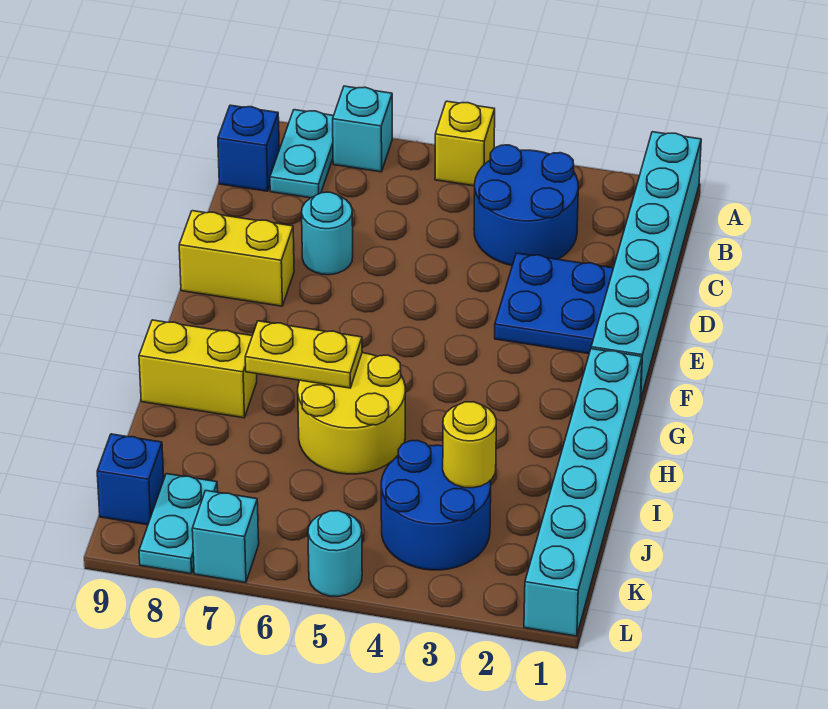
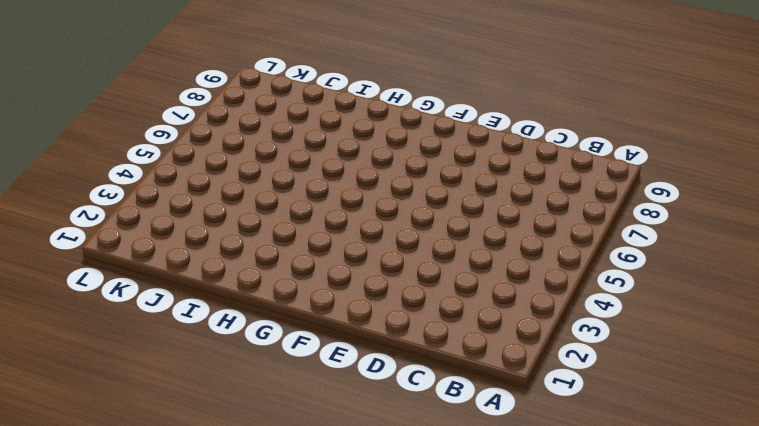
none -> cyan 1x6 brick [591,132,701,400]
none -> yellow 1x1 brick [435,101,495,186]
none -> cyan 1x1 brick [333,86,392,172]

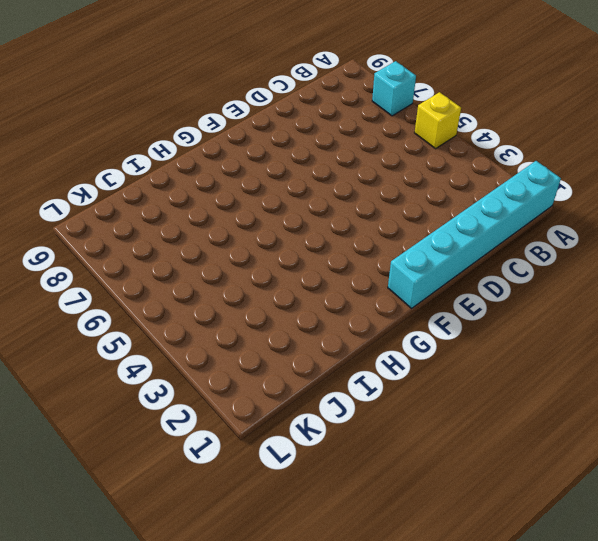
none -> cyan 1x2 plate [270,110,334,198]
none -> blue 2x2 round brick [474,145,578,265]
none -> blue 1x1 brick [218,105,279,191]

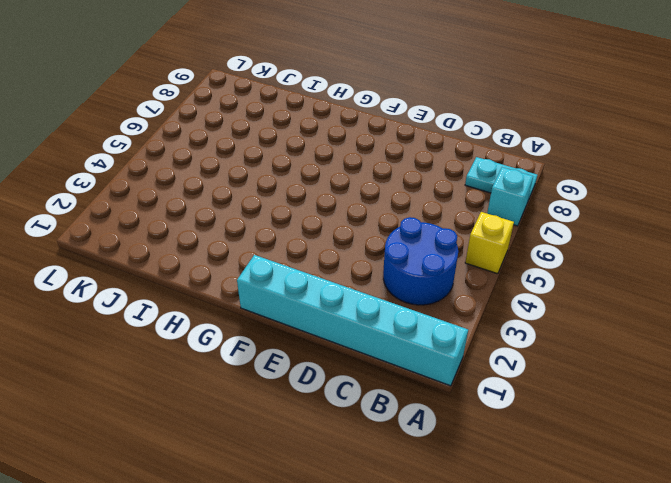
none -> blue 1x1 brick [218,105,279,191]
none -> blue 2x2 plate [495,253,613,354]
none -> cyan 1x1 round brick [302,192,353,275]

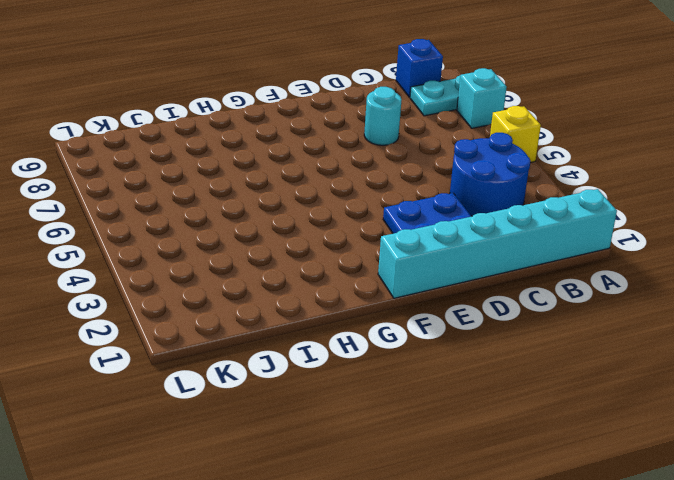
none -> yellow 1x2 brick [179,211,294,306]
none -> cyan 1x6 brick [524,349,642,636]
none -> yellow 2x2 round brick [298,353,405,474]

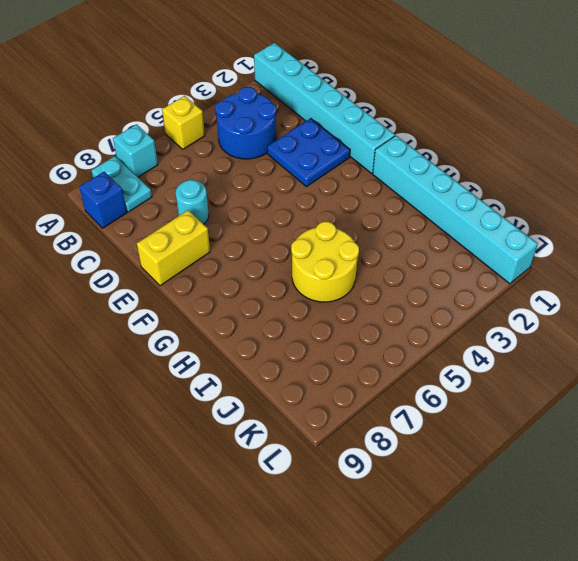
none -> yellow 1x2 brick [139,320,257,418]
none -> blue 2x2 round brick [381,441,491,570]
none -> cyan 1x2 plate [139,474,218,574]

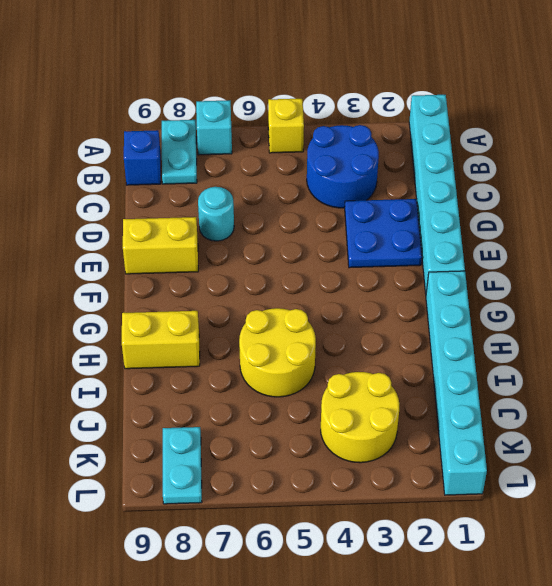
yellow 2x2 round brick [321,372,399,463] -> blue 2x2 round brick [381,441,491,570]
none -> blue 1x1 brick [97,434,164,525]
none -> cyan 1x1 round brick [308,511,362,597]
none -> cyan 1x1 brick [192,491,259,583]

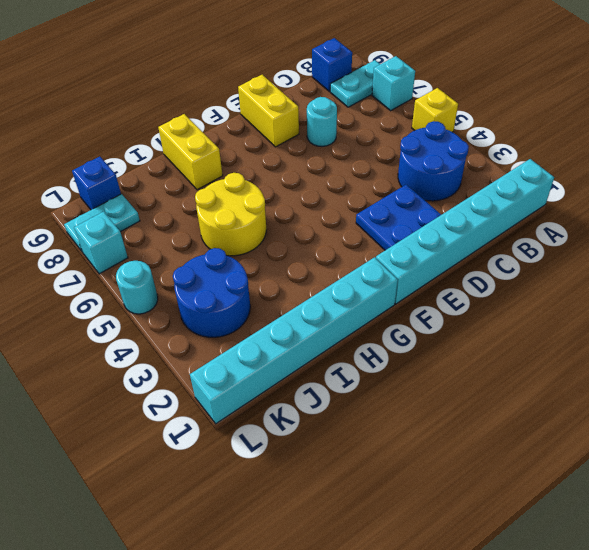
none -> yellow 1x2 plate [245,321,362,388]
none -> yellow 1x1 round brick [443,402,496,488]

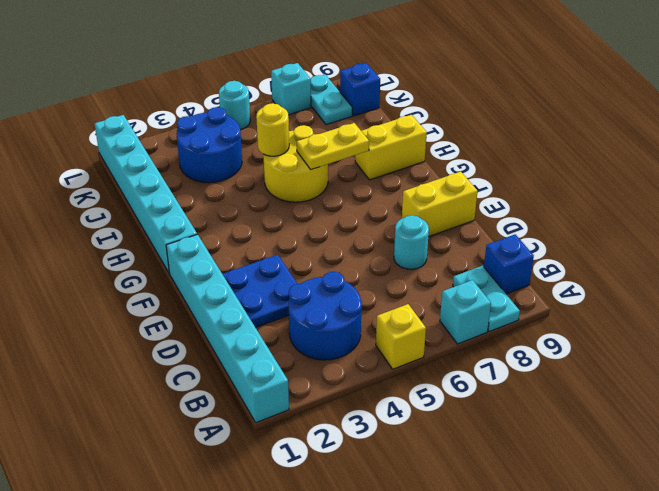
yellow 1x1 round brick [256,103,289,156] -> yellow 1x1 round brick moved to [443,402,496,488]

